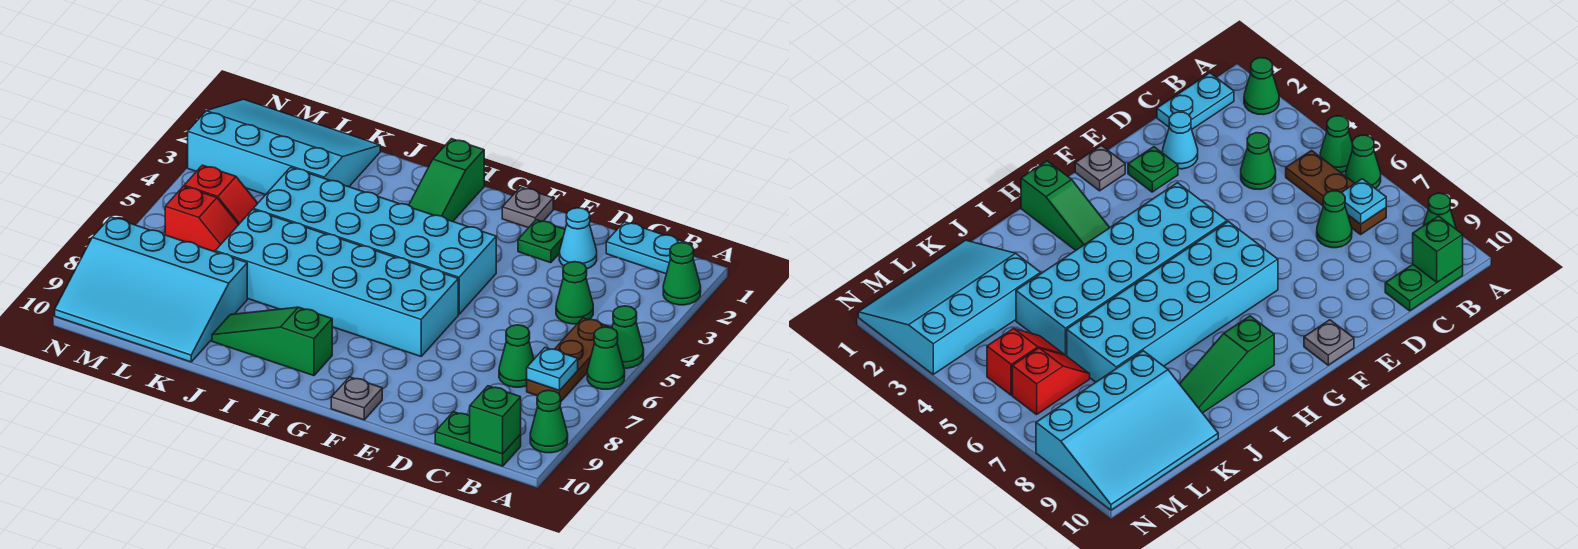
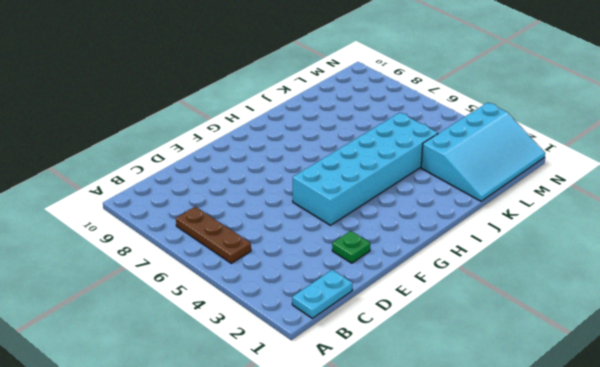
none -> green 1x1 cone [663,243,701,305]
none -> green 1x1 cone [612,306,644,368]
none -> green 1x1 cone [587,327,625,389]

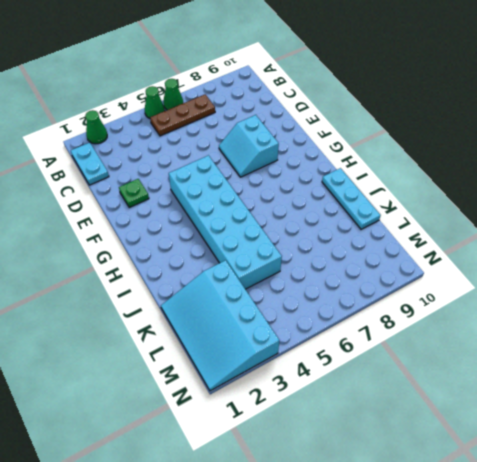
cyan 2x2 slope [219,115,279,177] -> cyan 2x6 brick [215,210,458,356]
cyan 1x3 plate [322,168,381,229] -> cyan 3x4 slope [55,217,247,362]
none -> green 1x1 cone [530,390,568,453]
none -> green 1x2 plate [435,412,521,466]
none -> green 1x1 cone [556,262,593,324]

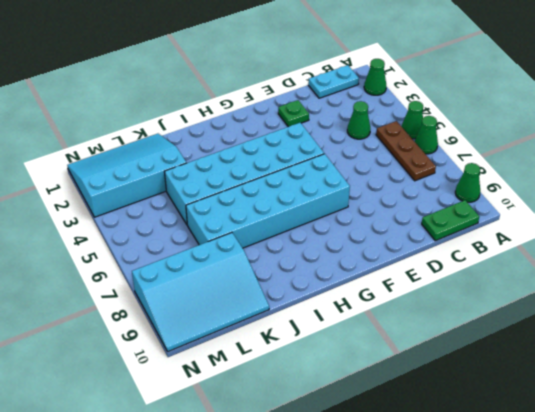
none -> green 1x1 cone [499,325,534,387]
none -> cyan 1x1 cone [559,208,597,269]
none -> grey 1x1 plate [502,187,553,228]

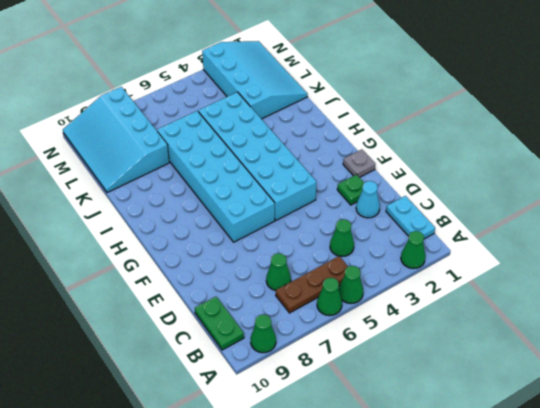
none -> grey 1x1 plate [331,377,382,420]
none -> green 1x3 slope [409,139,484,221]
none -> green 1x3 slope [212,307,332,376]

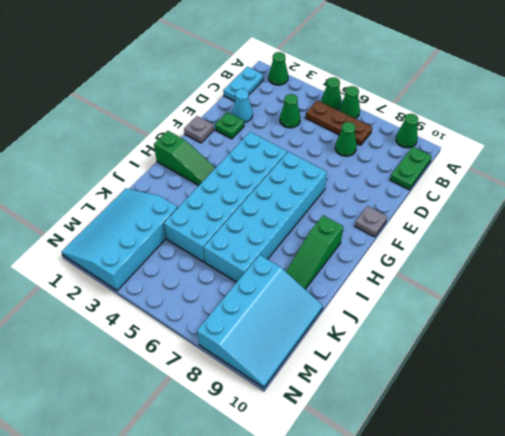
none -> red 1x2 slope [184,165,258,224]
none -> red 1x2 slope [165,186,239,252]
none -> cyan 1x1 plate [527,348,578,391]

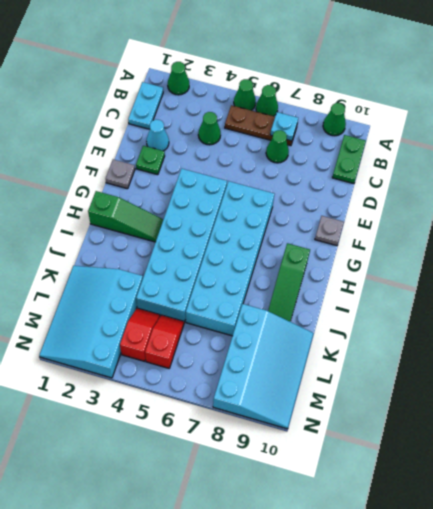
red 1x2 slope [120,308,160,361] -> red 1x2 slope moved to [165,186,239,252]
none -> green 1x1 brick [469,386,521,454]

